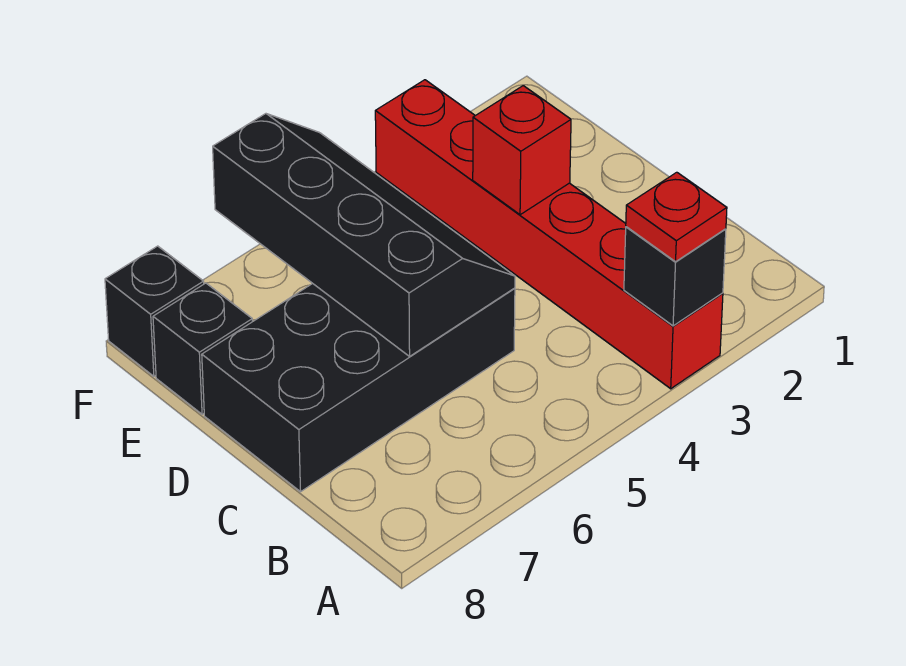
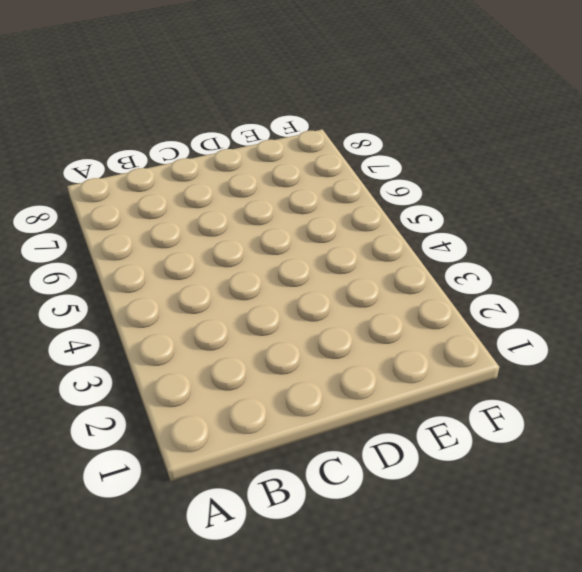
none -> red 1x6 brick [375,80,723,389]
none -> black 2x4 brick [202,284,515,492]

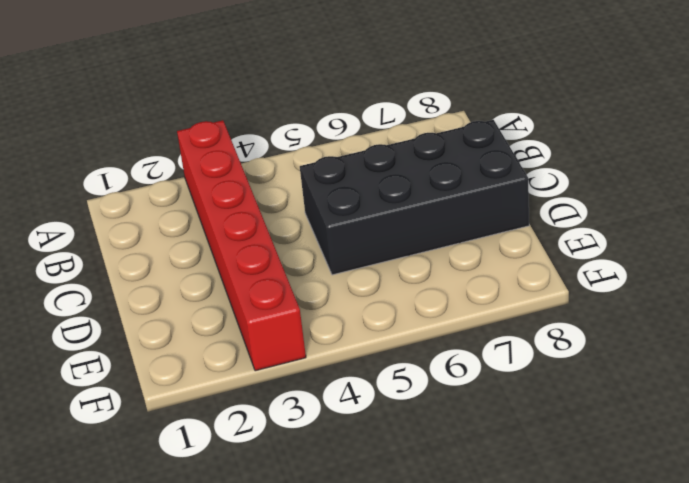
none -> black 1x1 brick [153,283,252,414]
none -> black 1x1 brick [105,246,204,376]

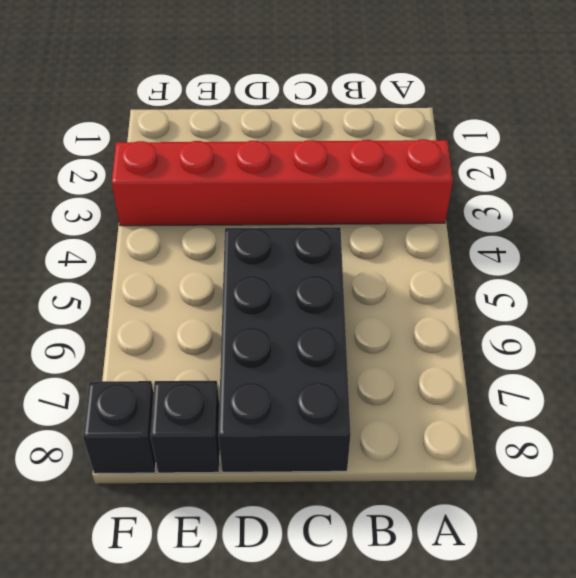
none -> black 1x1 brick [624,227,726,326]
none -> black 2x4 slope [213,114,515,356]

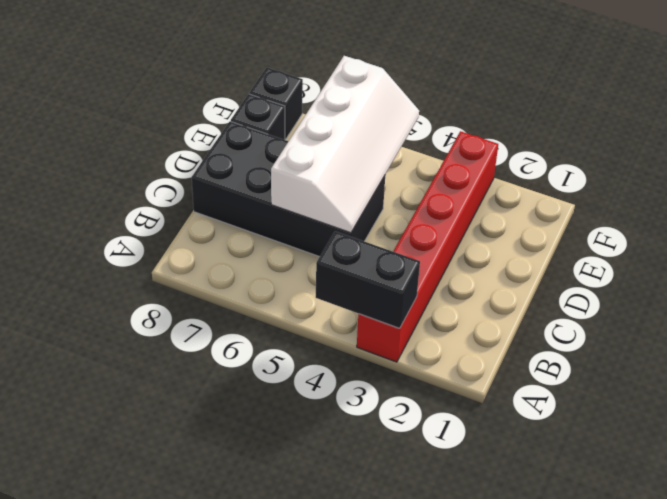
black 1x2 brick [316,231,420,328] -> black 1x1 brick [624,227,726,326]
white 2x4 slope [271,56,419,233] -> black 2x4 slope [213,114,515,356]
none -> red 1x1 brick [473,86,571,215]
none -> red 1x1 plate [626,172,727,262]

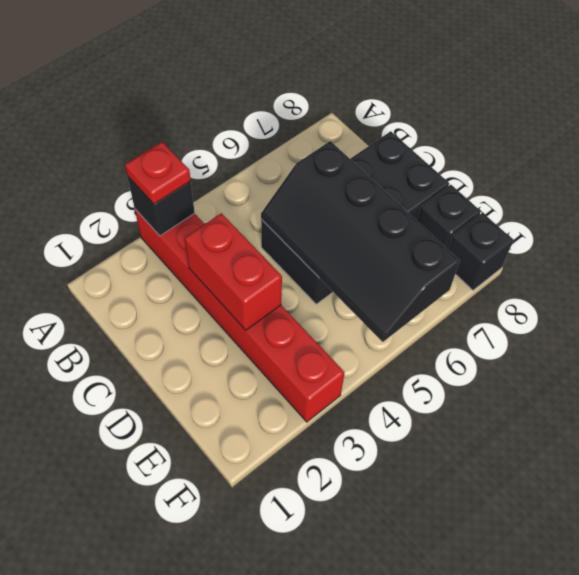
red 1x2 brick [185,213,282,330] -> red 1x1 brick [473,86,571,215]

